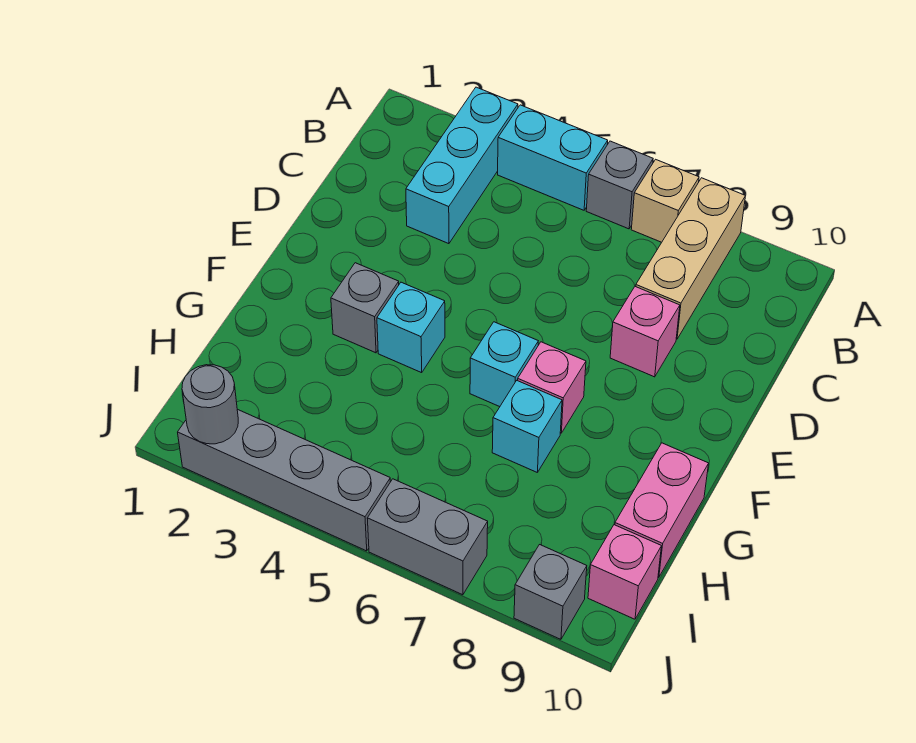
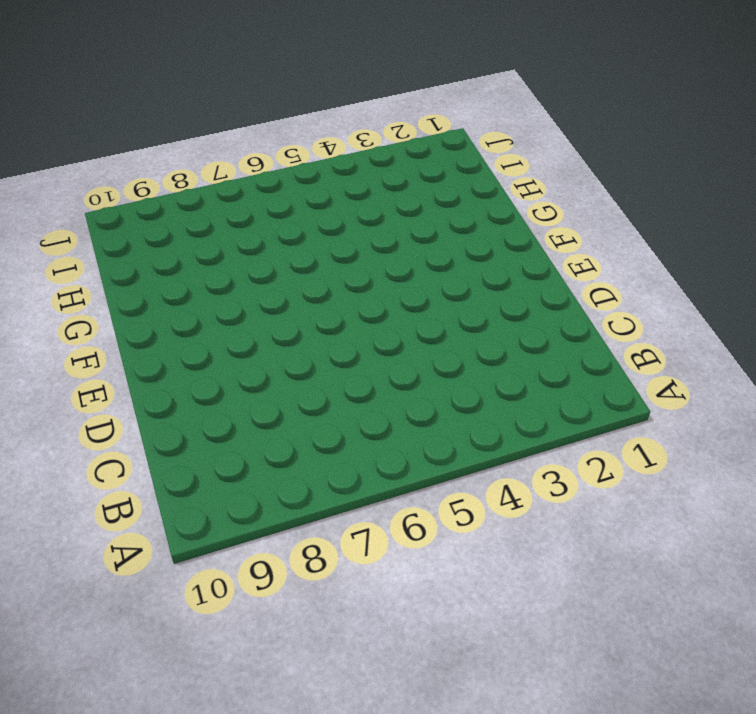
none -> cyan 1x3 brick [406,87,518,244]
none -> cyan 1x2 brick [498,105,608,210]
none -> grey 1x1 brick [586,141,653,229]

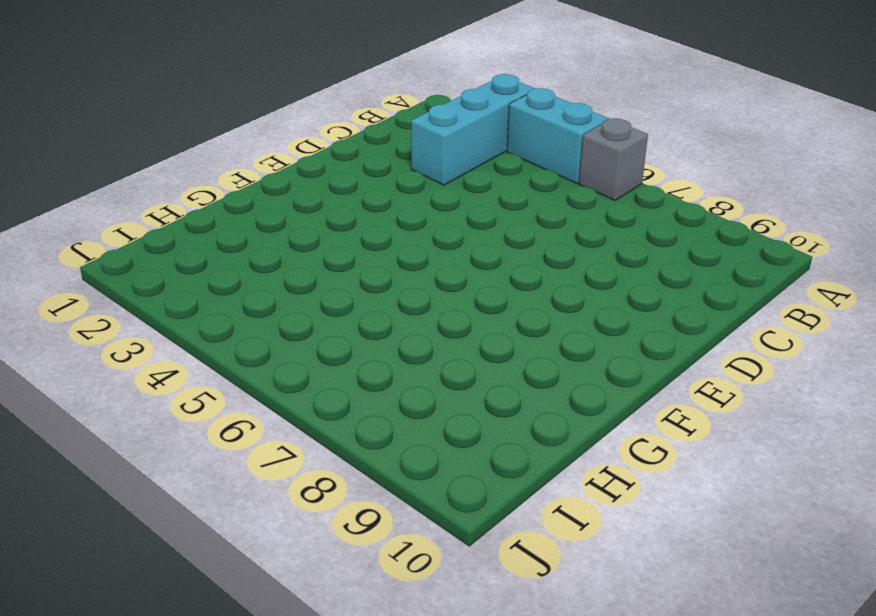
none -> tan 1x1 brick [631,159,699,242]
none -> tan 1x3 brick [636,178,745,339]
none -> pink 1x1 brick [610,286,680,377]

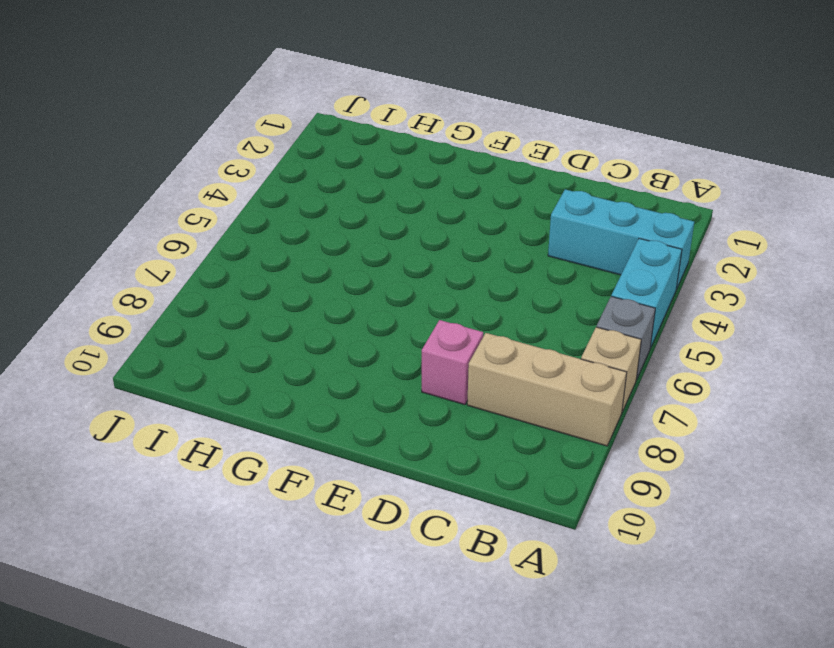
none -> grey 1x1 brick [331,263,399,353]
none -> cyan 1x1 brick [377,282,445,373]
none -> cyan 1x1 brick [470,322,538,407]

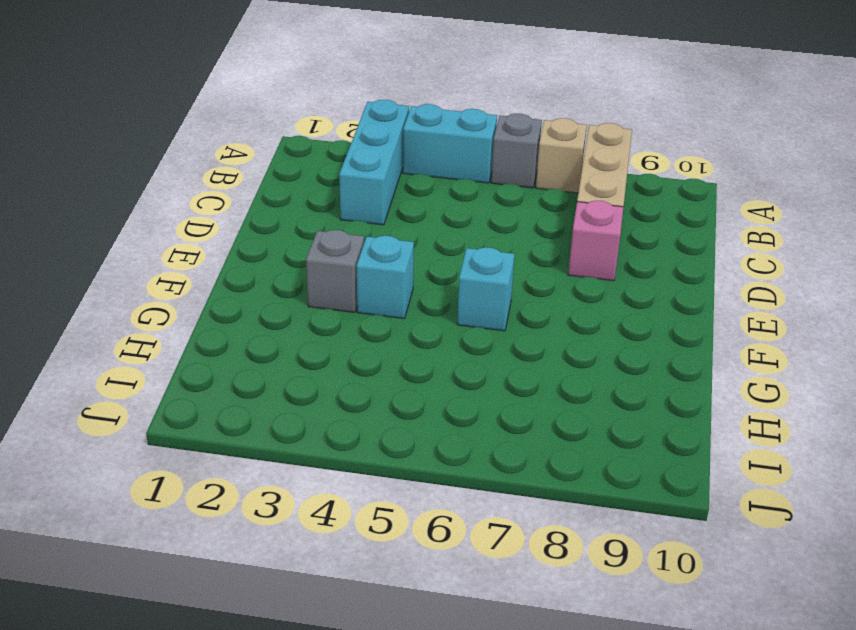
none -> pink 1x1 brick [518,342,586,433]
none -> cyan 1x1 brick [492,381,562,473]
none -> pink 1x2 brick [615,443,709,577]

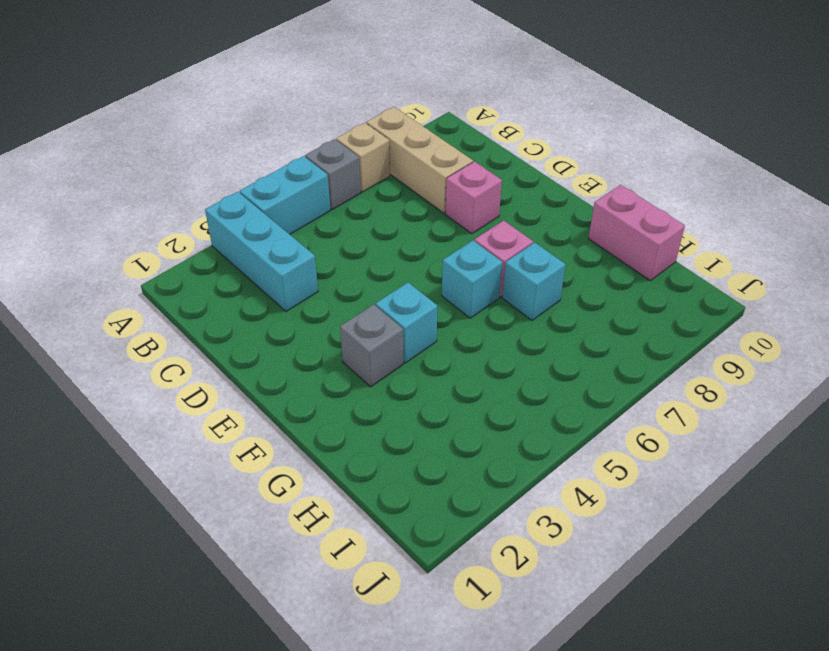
none -> pink 1x1 brick [588,525,661,619]
none -> grey 1x4 brick [178,409,390,551]
none -> grey 1x2 brick [367,479,488,595]

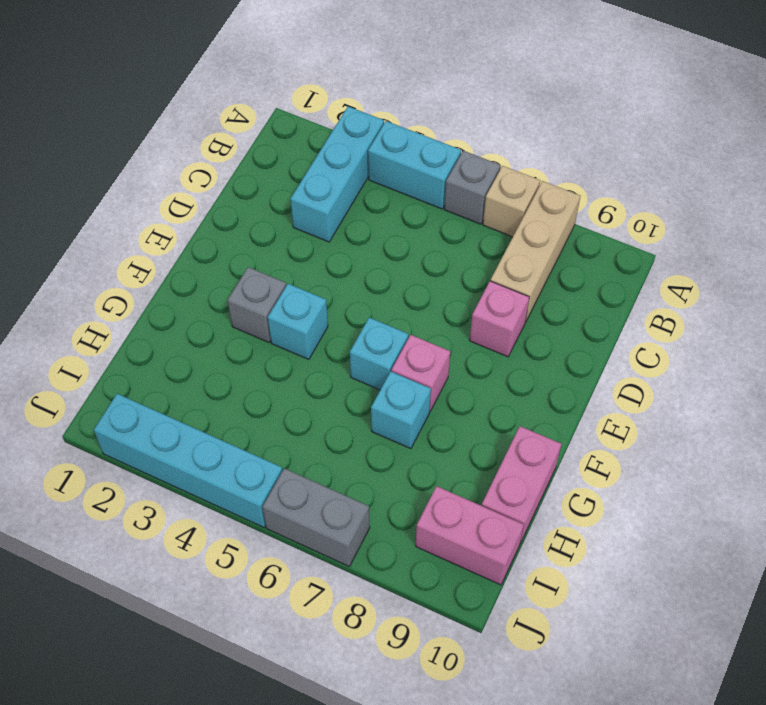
pink 1x2 brick [416,486,524,585] -> pink 1x1 brick [588,525,661,619]
cyan 1x4 brick [94,394,282,527] -> grey 1x4 brick [178,409,390,551]
none -> grey 1x1 brick [514,545,587,639]
none -> grey 1x1 round brick [182,365,238,444]

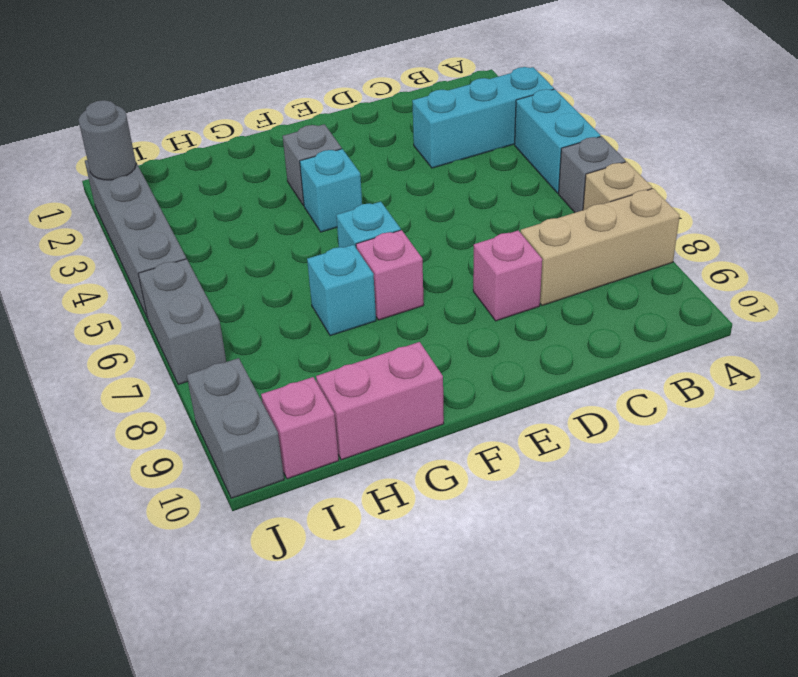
grey 1x2 brick [187,358,284,498] -> grey 1x1 brick [514,545,587,639]

